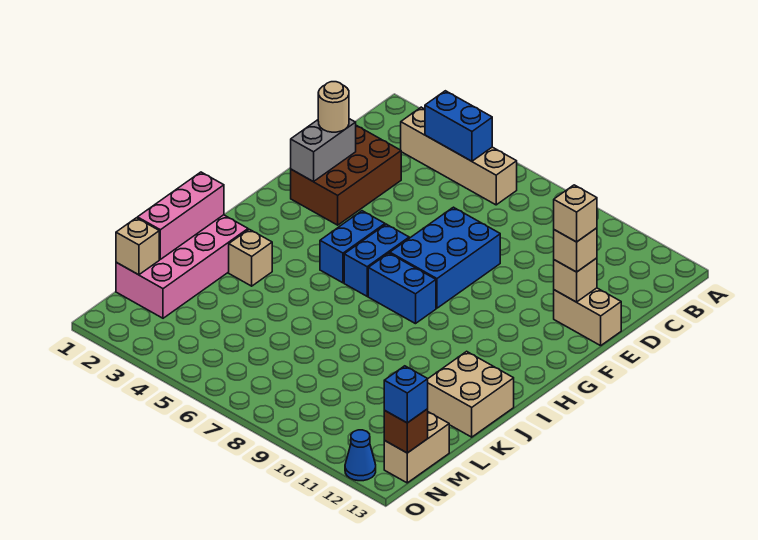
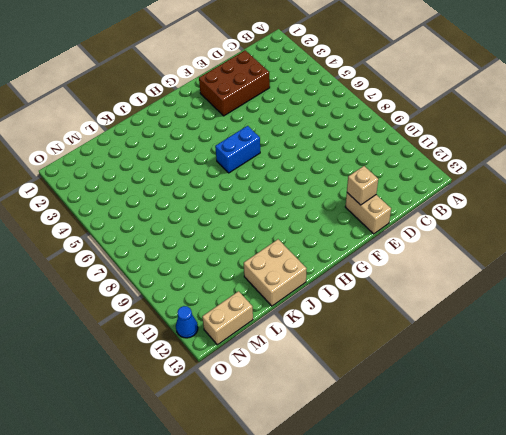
none -> tan 1x4 brick [401,107,517,205]
none -> blue 2x3 brick [390,207,500,308]
none -> blue 1x2 brick [320,211,385,283]

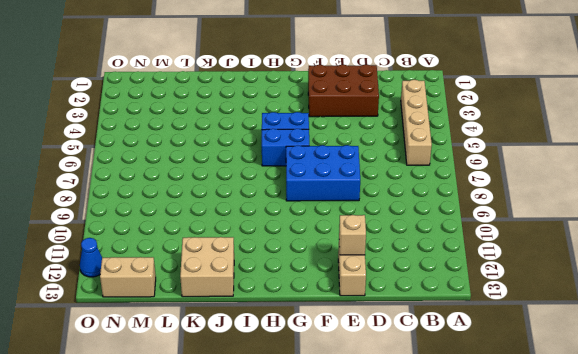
none -> blue 1x2 brick [368,253,436,324]
none -> pink 2x4 brick [116,215,248,318]
none -> tan 1x1 brick [229,229,272,286]

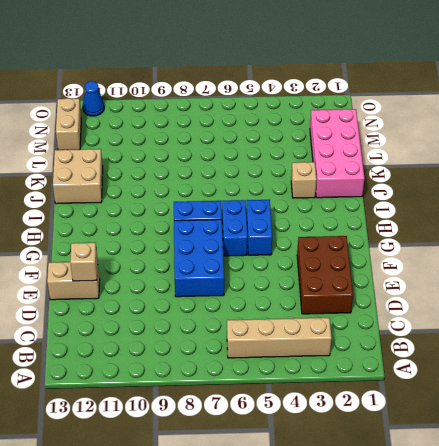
none -> blue 1x2 brick [425,91,492,161]
none -> grey 1x2 brick [291,119,356,182]
none -> pink 1x3 brick [137,172,224,259]

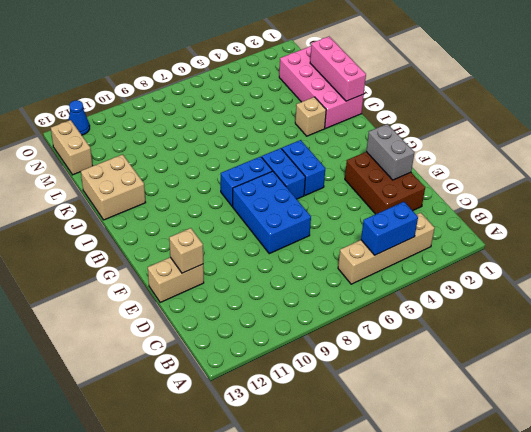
none -> tan 1x1 brick [116,218,159,275]
none -> brown 1x1 brick [384,409,428,453]
none -> tan 1x1 round brick [318,82,349,132]

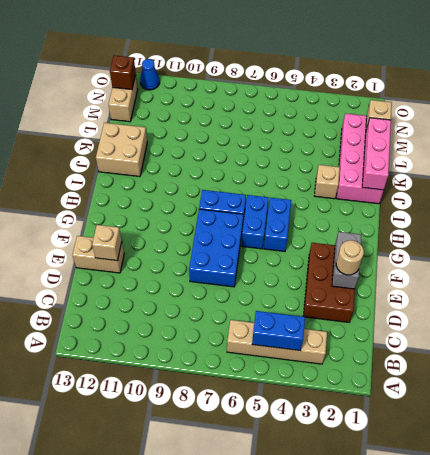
none -> tan 1x1 brick [554,228,597,272]
none -> blue 1x1 brick [384,366,428,423]
none -> tan 1x1 brick [554,185,597,242]

